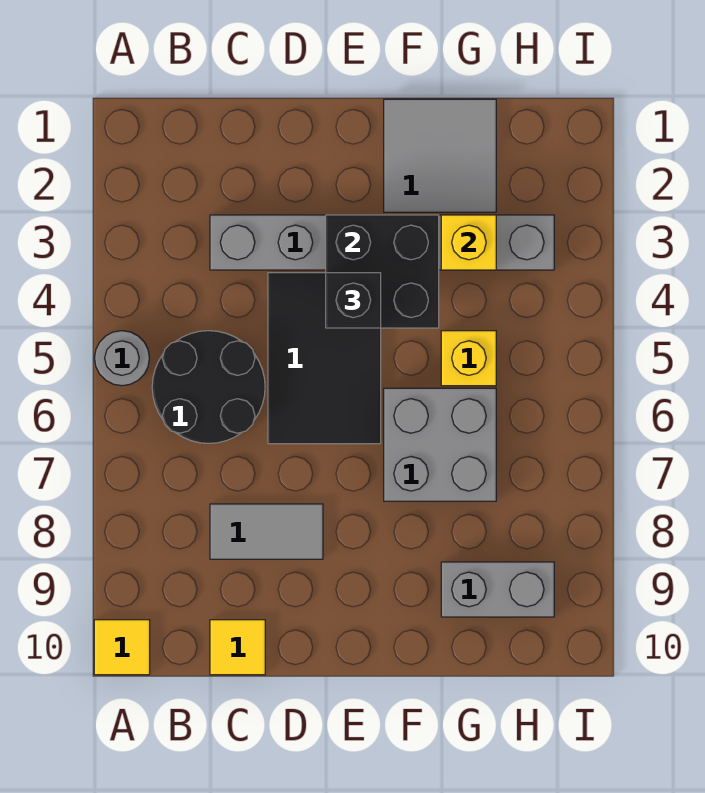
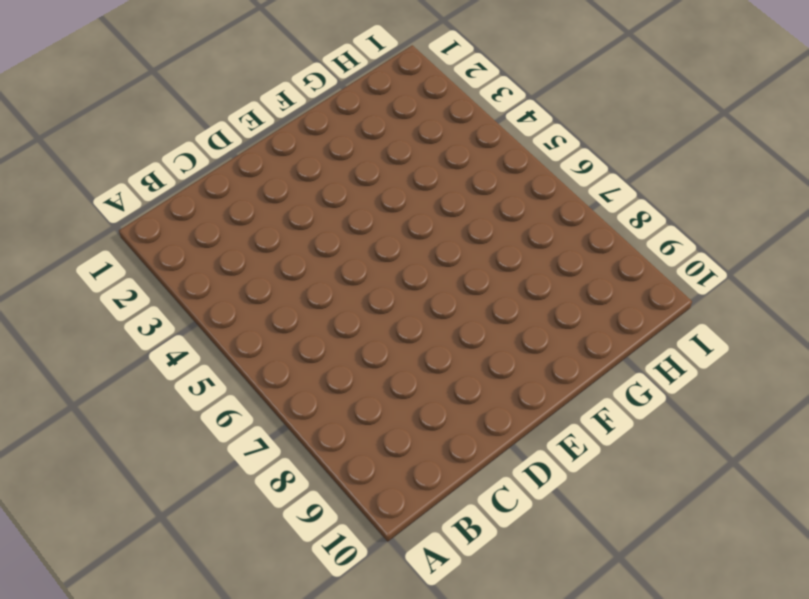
none -> grey 1x1 round brick [95,331,149,386]
none -> yellow 1x1 tile [94,620,150,675]
none -> black 2x2 round brick [152,331,265,443]

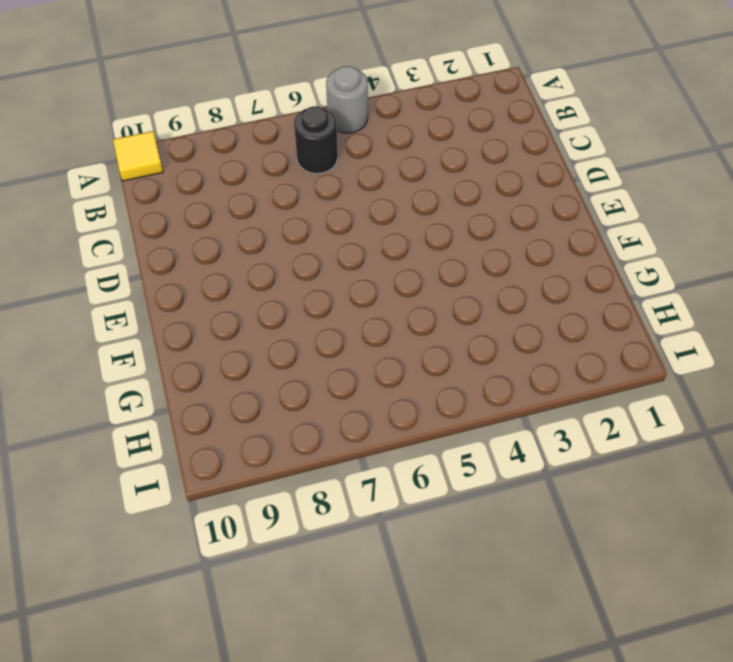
black 1x1 round brick [294,106,338,174] -> black 2x2 round brick [152,331,265,443]
none -> grey 1x6 brick [210,215,554,270]
none -> grey 1x2 tile [210,504,323,559]
none -> yellow 1x1 tile [210,620,265,675]

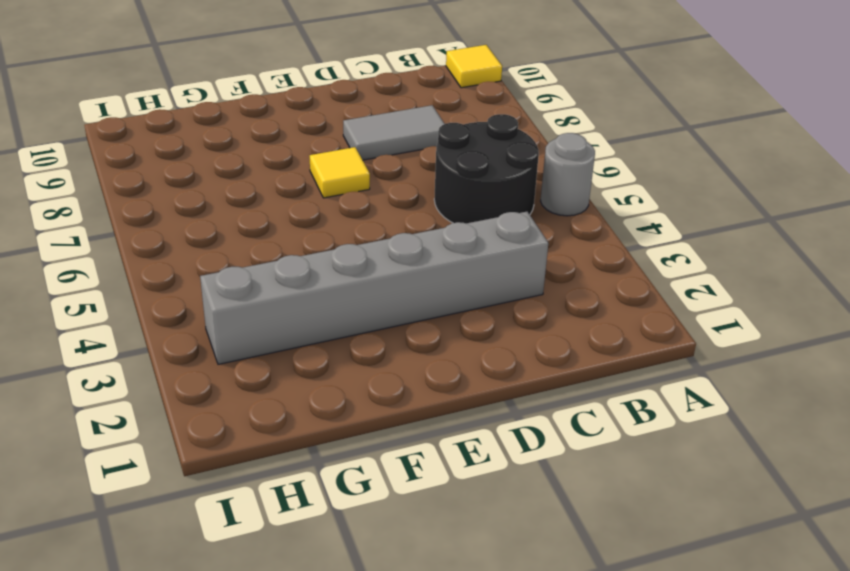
yellow 1x1 tile [310,147,370,198] -> yellow 1x1 tile moved to [210,620,265,675]
none -> black 2x3 tile [268,273,381,444]
none -> grey 2x2 tile [384,99,496,212]
none -> grey 2x2 brick [384,388,496,501]

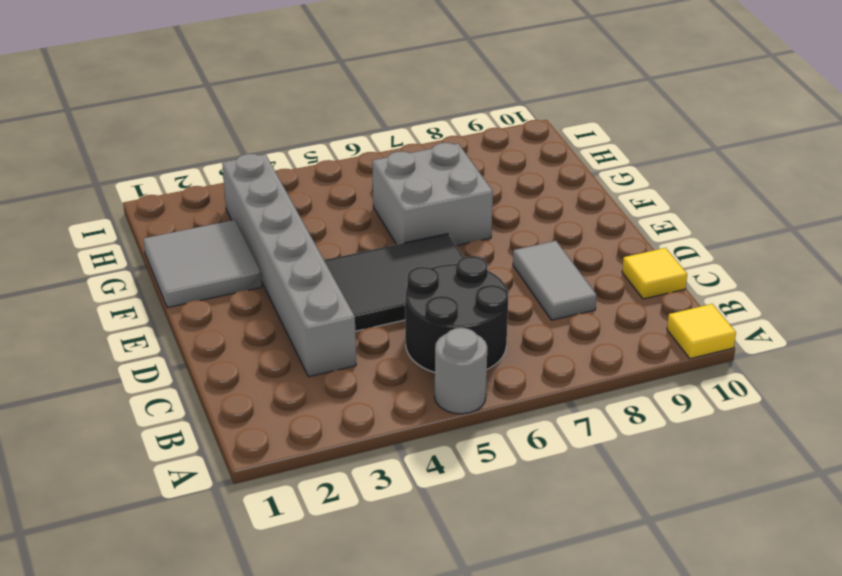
none -> yellow 1x1 brick [441,331,496,386]
none -> grey 1x2 brick [441,562,554,617]
none -> black 2x2 brick [326,215,439,328]

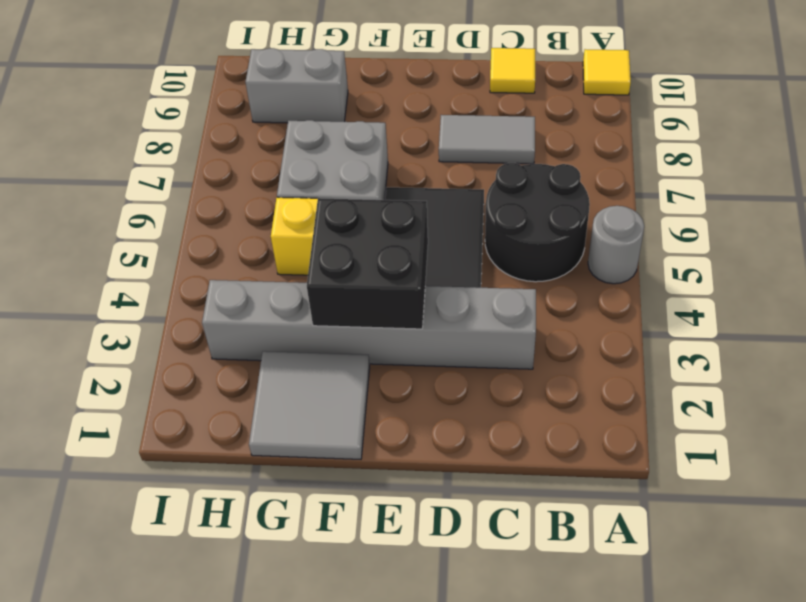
none -> yellow 1x1 brick [441,215,496,270]
none -> black 1x1 brick [326,273,381,328]

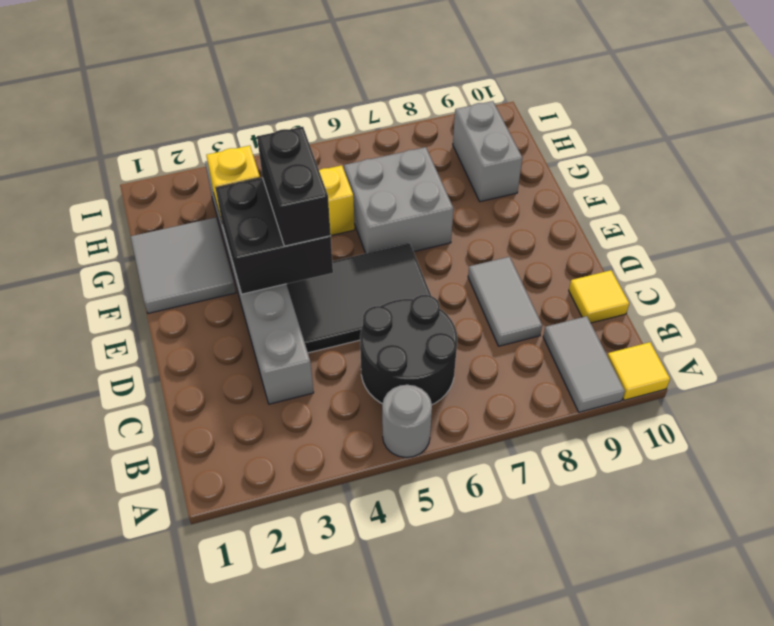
grey 1x2 tile [543,316,625,412] -> none
black 1x2 brick [257,127,331,246] -> black 1x1 brick [326,273,381,328]

